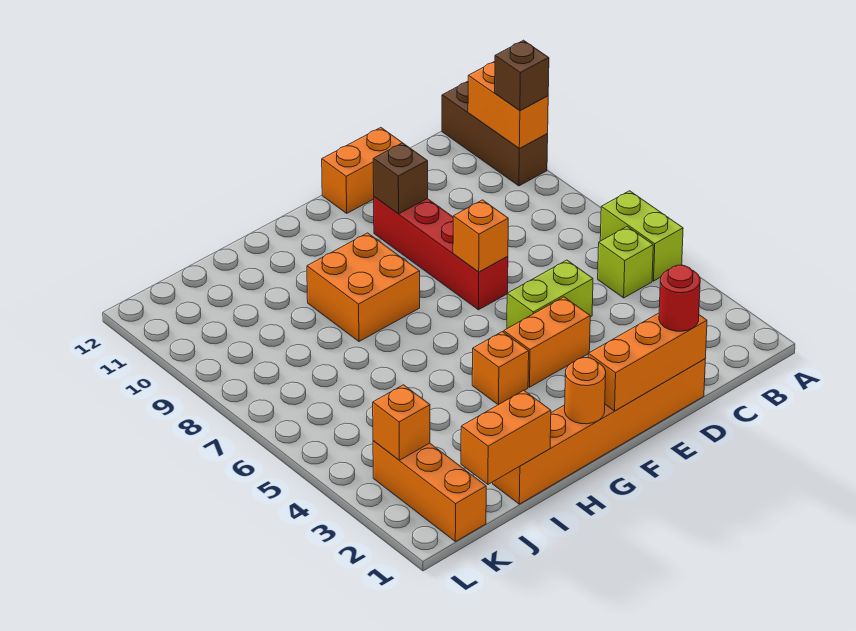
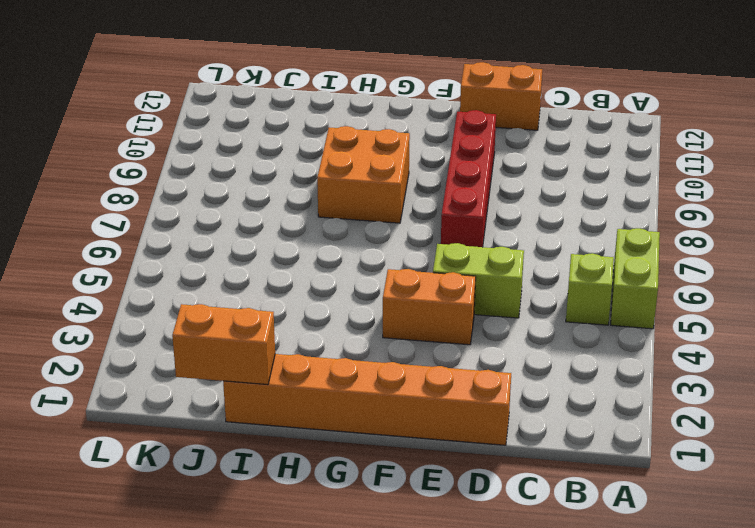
none -> brown 1x3 brick [442,81,548,186]
none -> orange 1x1 brick [472,332,529,405]
none -> orange 1x3 brick [373,441,486,542]

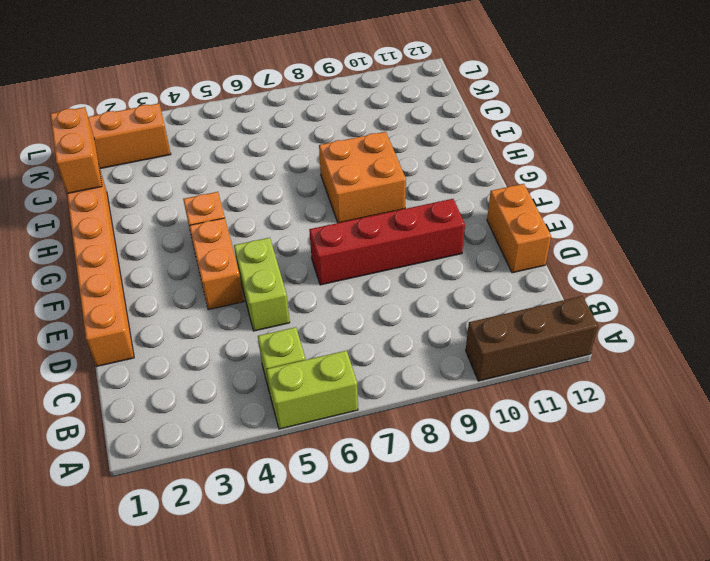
none -> orange 1x2 brick [468,61,548,149]
none -> orange 1x3 brick [588,313,707,411]
none -> orange 1x1 brick [453,200,508,272]

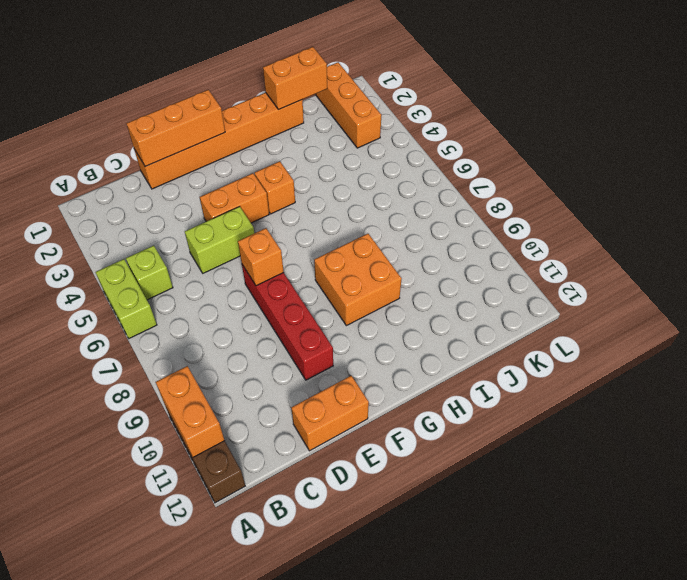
none -> brown 1x1 brick [373,143,428,214]
none -> orange 1x1 round brick [565,358,606,424]
none -> orange 1x1 brick [373,385,430,460]

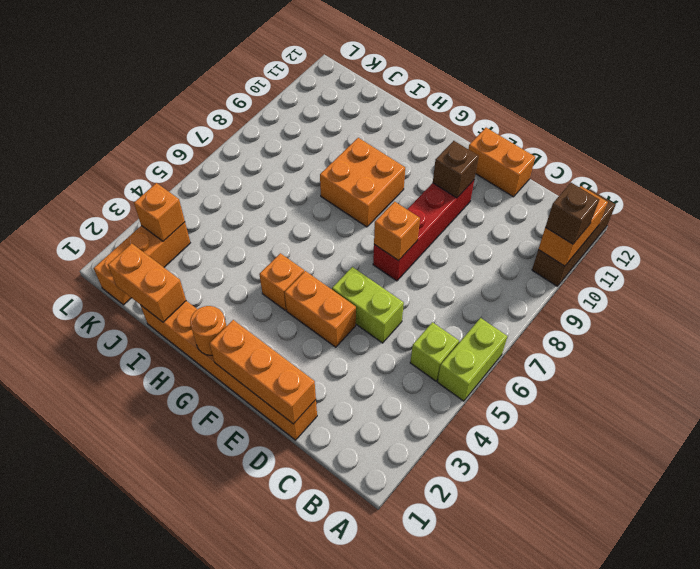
none -> red 1x1 round brick [659,265,700,331]

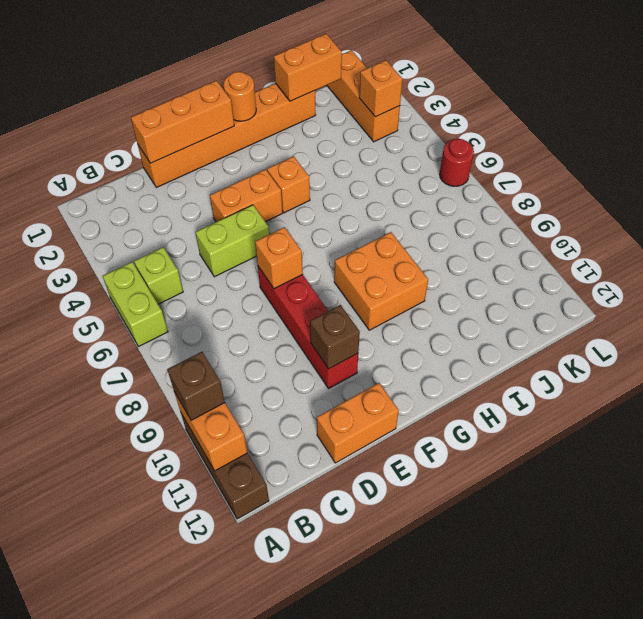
red 1x1 round brick [440,139,474,186] -> red 1x1 round brick moved to [659,265,700,331]

